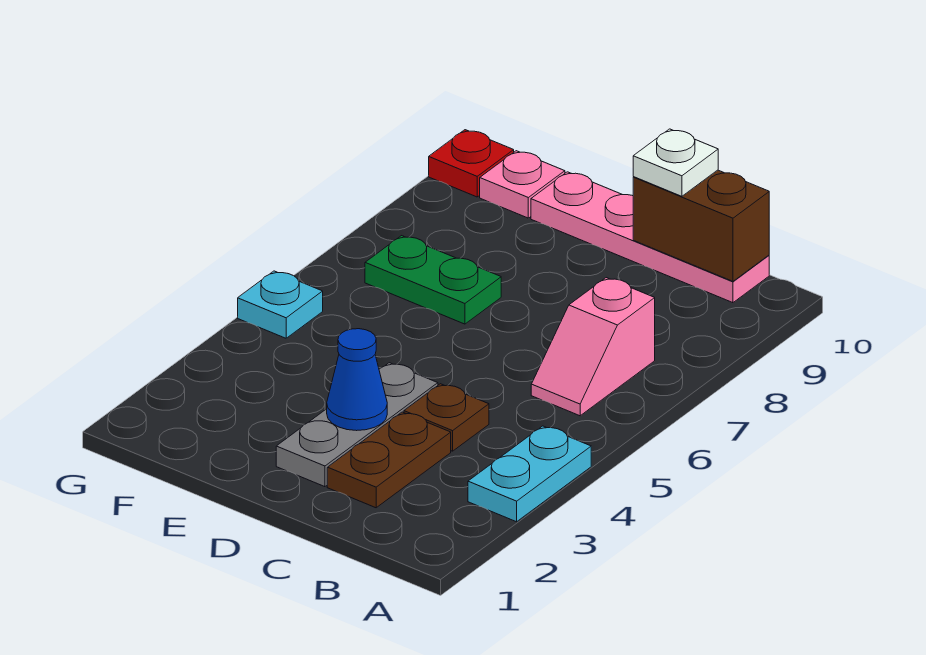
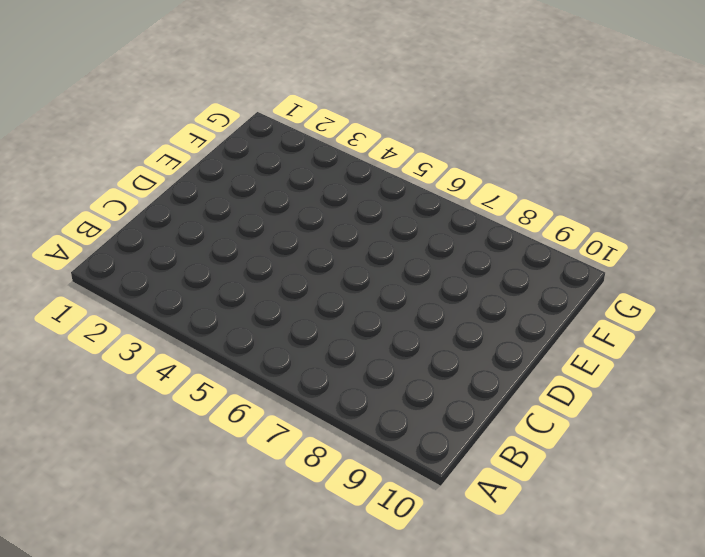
none -> cyan 1x2 plate [468,426,591,522]
none -> pink 1x2 slope [531,278,655,416]
none -> pink 1x4 plate [531,172,769,303]

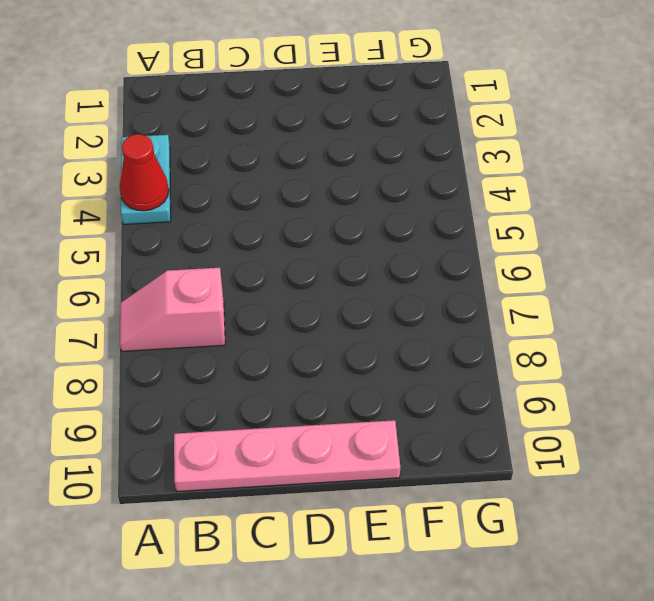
red 1x1 cone [120,134,169,211] -> none
pink 1x2 slope [120,268,225,351] -> pink 1x2 slope turned to [531,278,655,416]
none -> brown 1x2 plate [327,412,451,508]
none -> brown 1x1 plate [404,384,489,451]
none -> grey 1x3 plate [276,363,438,487]

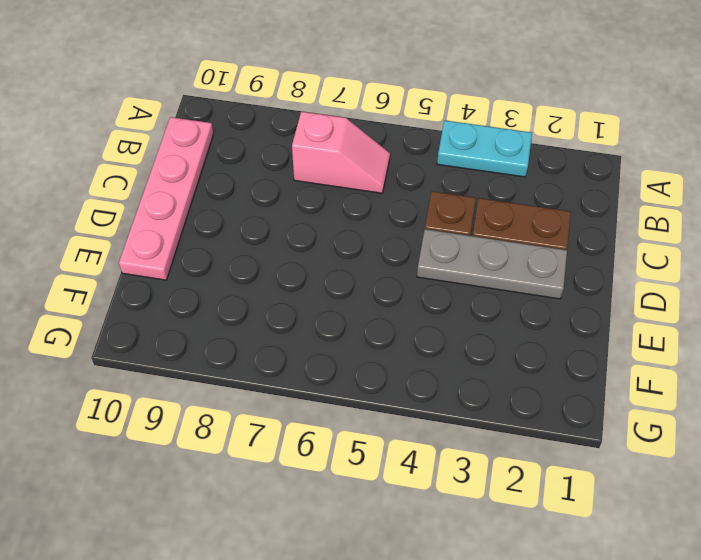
none -> green 1x2 plate [365,236,501,324]
none -> pink 1x1 plate [480,151,565,218]
none -> cyan 1x1 plate [238,271,323,338]

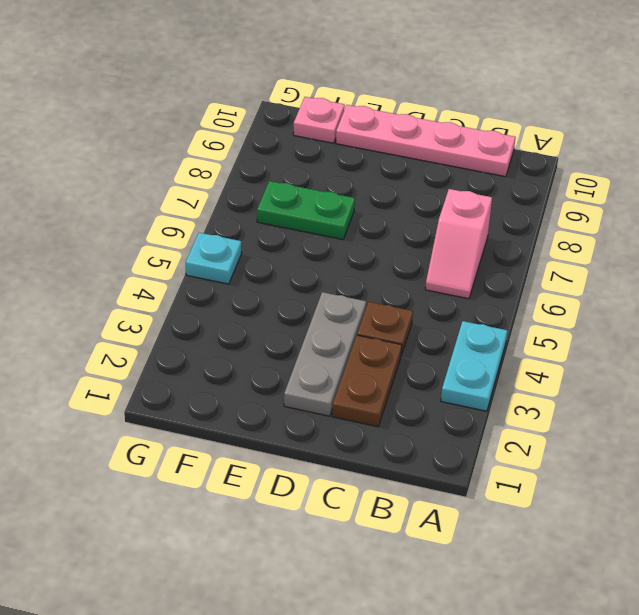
none -> red 1x1 plate [429,130,514,197]
none -> brown 1x2 brick [633,170,769,281]
none -> blue 1x1 cone [327,329,387,431]

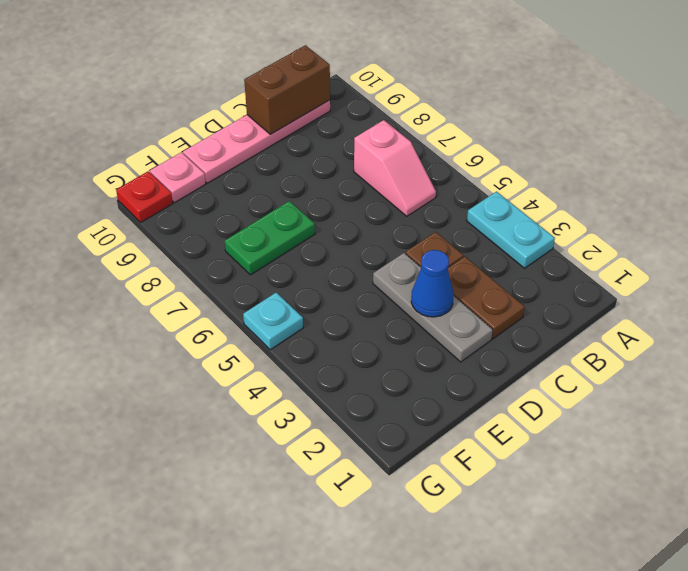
none -> white 1x1 plate [633,129,718,196]

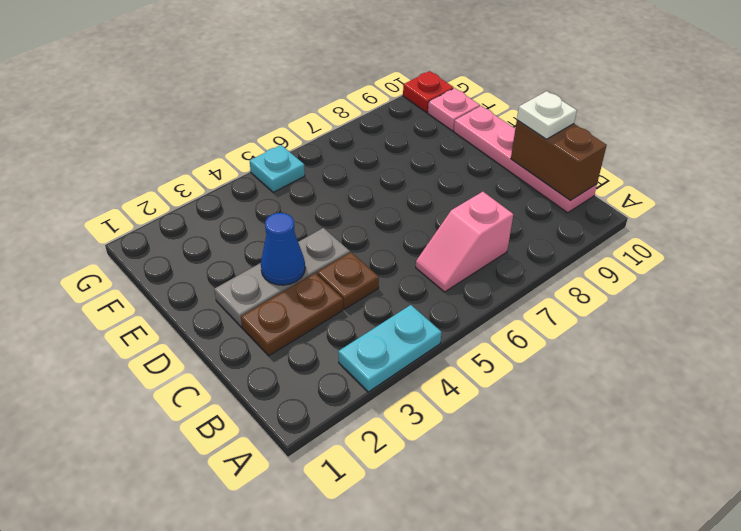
none -> green 1x2 plate [365,236,501,324]

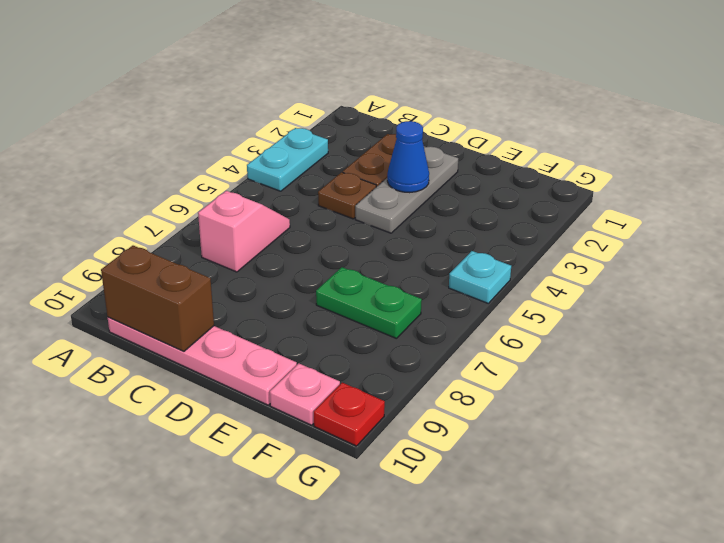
none -> white 1x1 plate [633,129,718,196]

